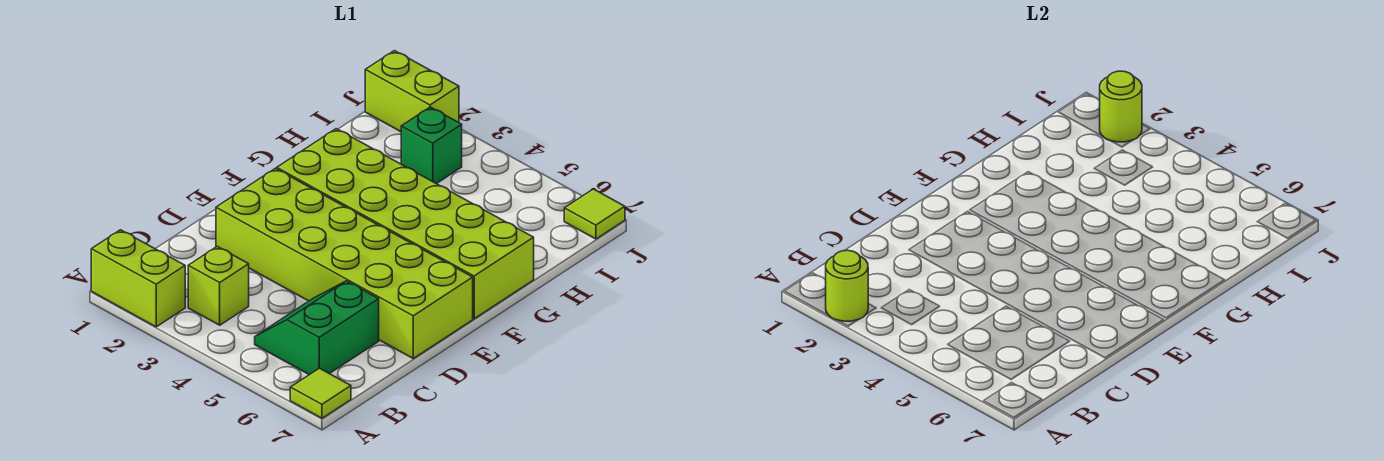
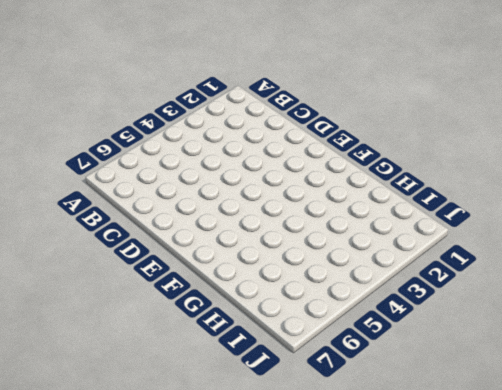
none -> lime 1x2 brick [91,230,185,327]
none -> lime 1x1 tile [290,368,351,418]

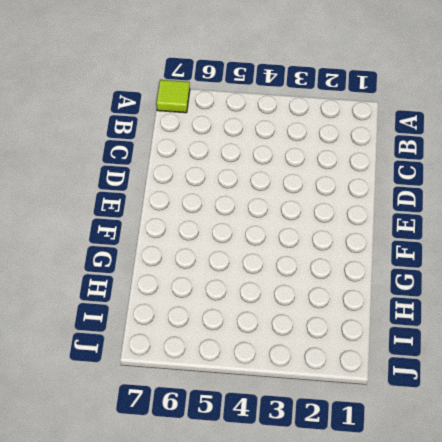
none -> lime 1x2 brick [91,230,185,327]
none -> lime 1x1 brick [188,247,249,325]

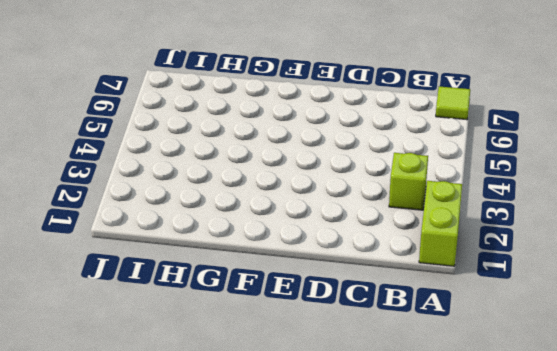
none -> green 2x2 slope [255,281,379,375]
none -> lime 2x6 brick [216,168,473,358]

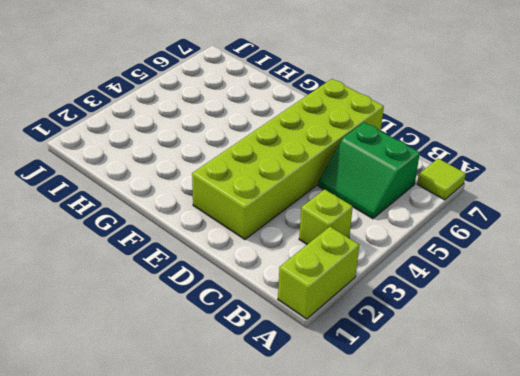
none -> lime 2x6 brick [277,129,534,319]
none -> green 1x1 brick [401,107,462,184]

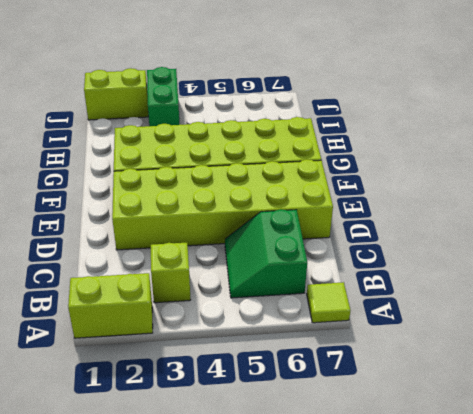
green 1x2 brick [147,67,180,126] -> green 1x1 brick [401,107,462,184]
none -> lime 1x1 tile [564,189,625,239]
none -> lime 1x1 round brick [826,250,868,321]

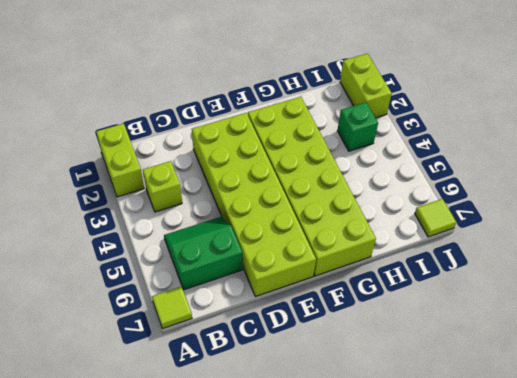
none -> lime 1x1 round brick [826,250,868,321]
none -> lime 1x1 round brick [1100,71,1142,142]

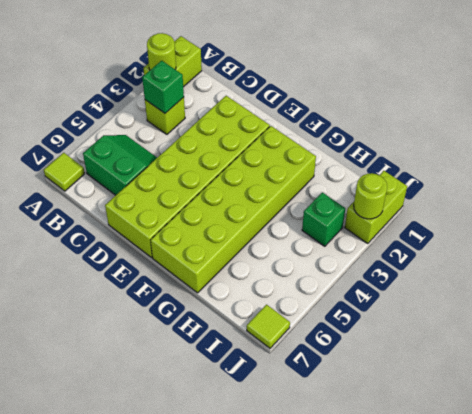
green 1x1 brick [142,61,184,113] -> none

